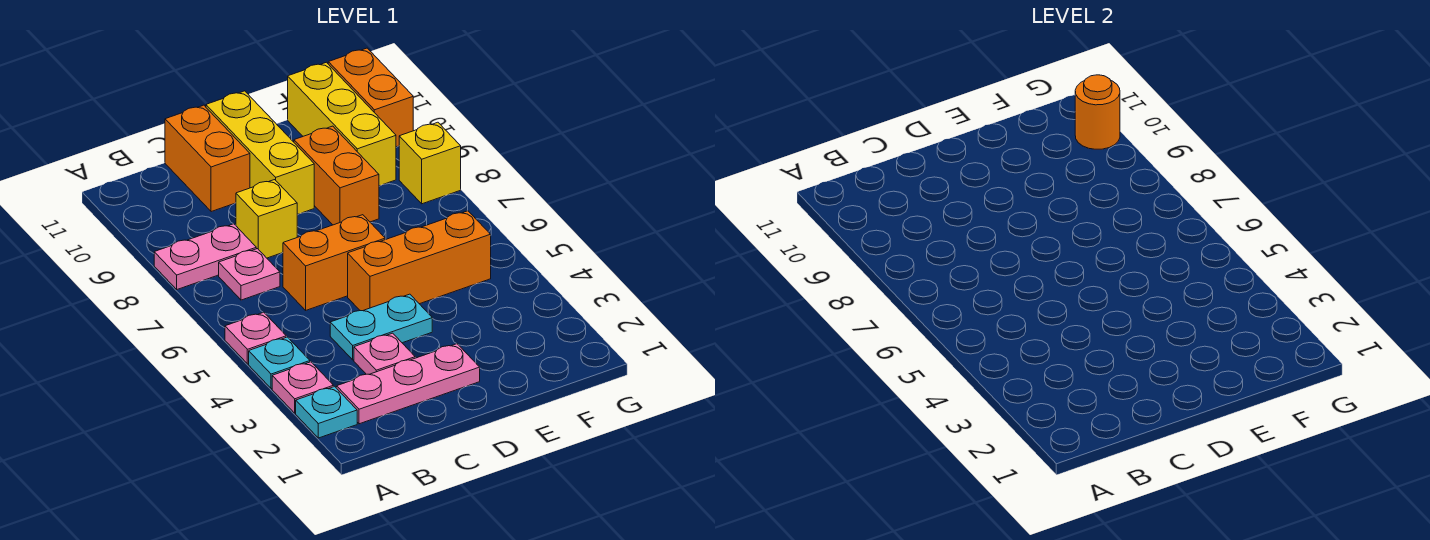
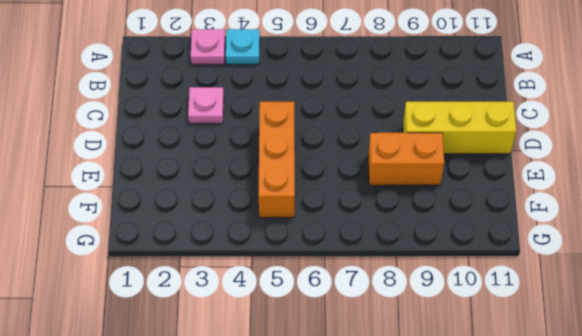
none -> cyan 1x1 plate [296,387,357,438]
none -> pink 1x1 plate [225,312,286,364]
none -> pink 1x2 plate [154,224,256,289]

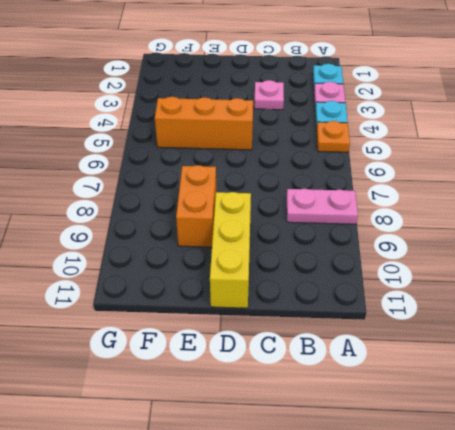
orange 1x1 plate [316,121,350,152] -> pink 1x1 plate [225,312,286,364]
none -> pink 1x3 plate [337,344,480,424]
none -> pink 1x1 plate [219,249,280,300]
none -> cyan 1x2 plate [330,294,432,360]

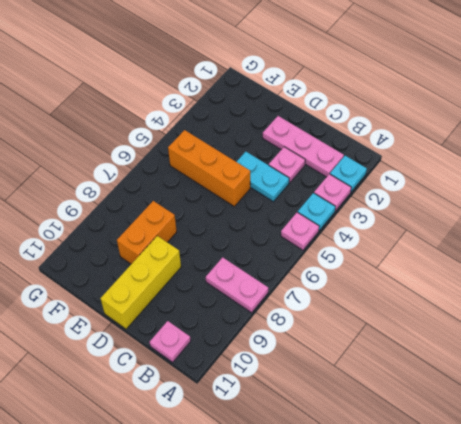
pink 1x1 plate [150,321,191,362] -> pink 1x1 plate moved to [219,249,280,300]
none -> orange 1x2 brick [283,215,385,310]
none -> yellow 1x1 brick [236,180,297,258]
none -> orange 1x2 brick [165,105,250,212]

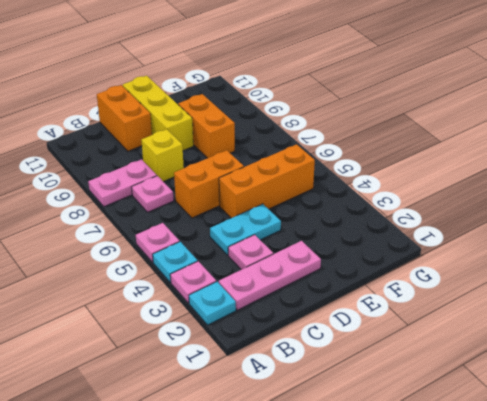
none -> yellow 1x3 brick [288,62,396,186]
none -> yellow 1x1 brick [399,122,461,204]
none -> orange 1x2 brick [328,48,413,147]

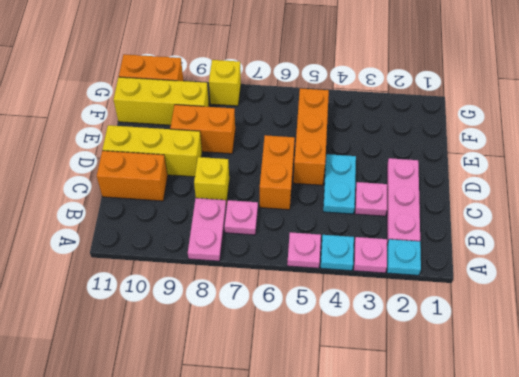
none -> orange 1x1 round brick [1075,75,1120,149]

